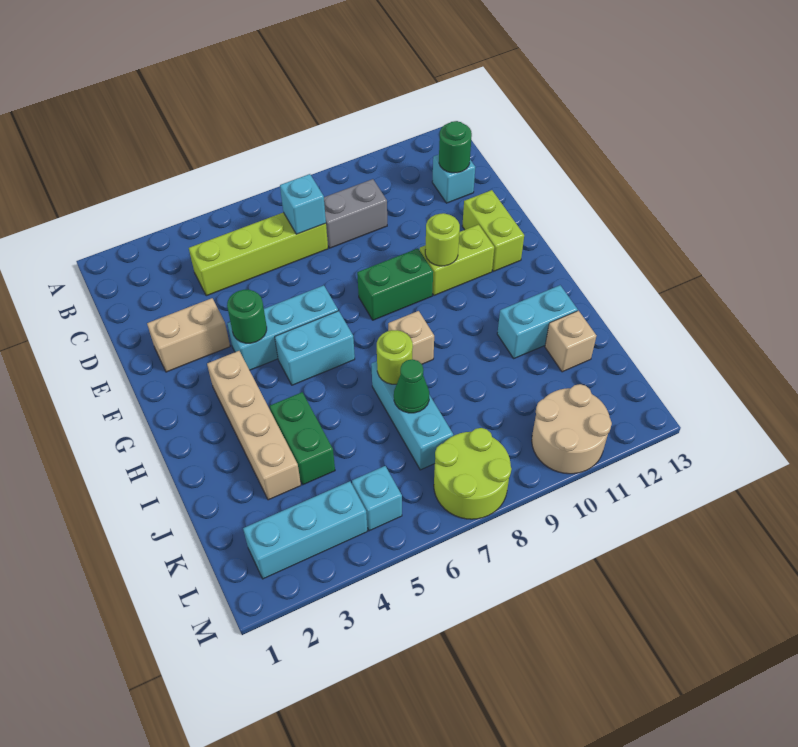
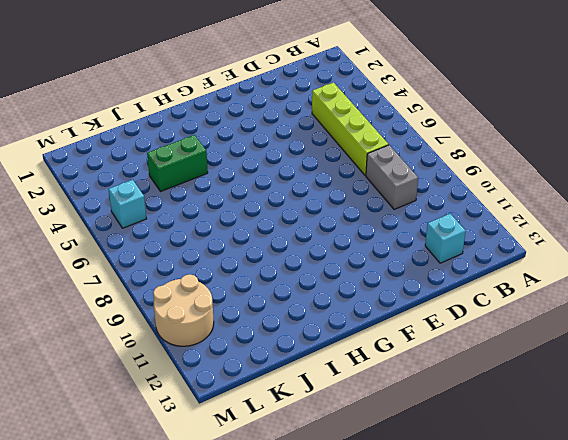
none -> tan 1x2 brick [147,298,230,372]
none -> lime 1x2 brick [462,190,524,271]
none -> cyan 1x3 brick [227,285,338,370]

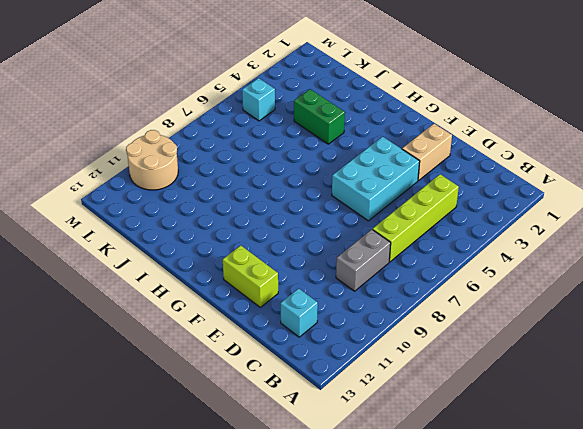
cyan 2x3 brick [332,137,420,221] -> cyan 1x3 brick [227,285,338,370]
none -> green 1x2 brick [357,248,433,320]
none -> lime 1x2 brick [420,225,494,295]
none -> tan 1x4 brick [207,351,301,500]

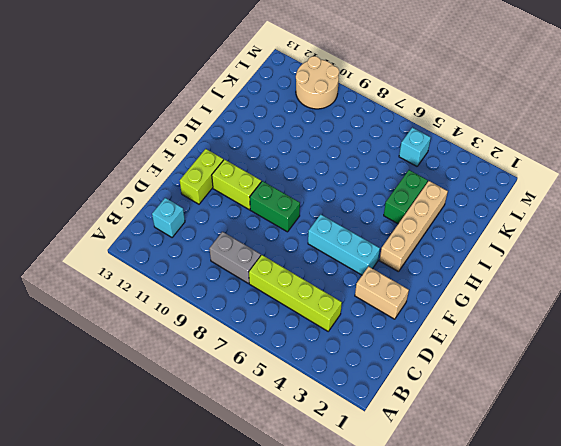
none -> cyan 1x2 brick [275,311,355,385]
none -> tan 1x1 brick [388,311,434,364]
none -> cyan 1x3 brick [371,361,453,470]

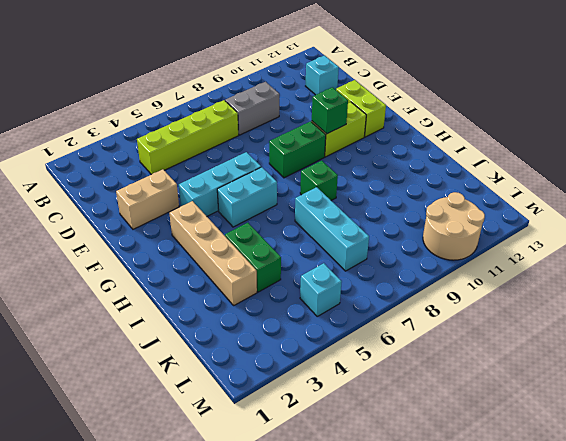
green 1x1 brick [312,87,348,134] -> lime 1x1 round brick [425,213,460,266]
green 1x1 brick [300,161,338,200] -> tan 1x1 brick [388,311,434,364]
none -> cyan 1x2 brick [497,285,578,358]
none -> tan 1x1 brick [545,311,596,372]
none -> cyan 1x3 brick [243,481,367,579]

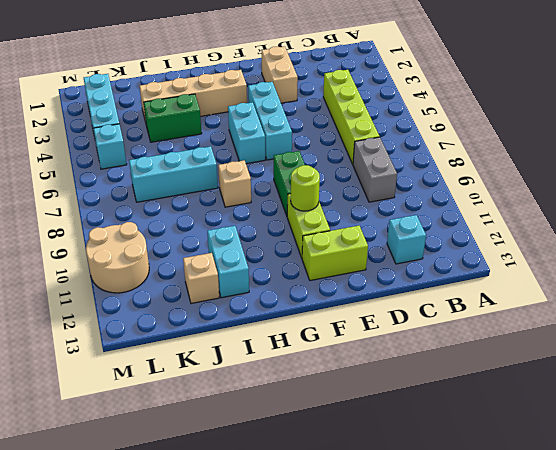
none -> lime 2x2 round brick [434,428,511,519]
none -> cyan 1x1 brick [280,174,326,234]
none -> green 1x1 round brick [439,121,472,173]

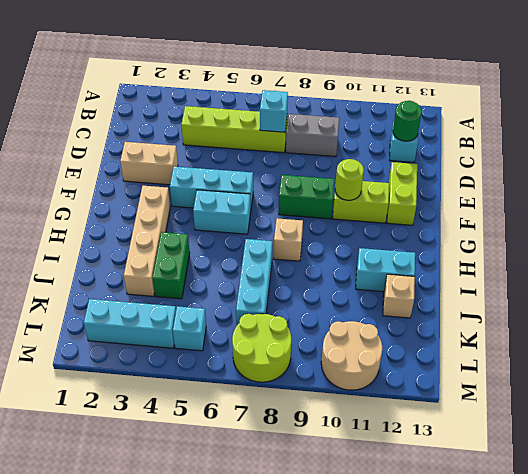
none -> green 1x1 round brick [227,290,267,343]
none -> lime 1x1 round brick [377,330,413,384]
none -> green 1x1 cone [394,359,429,413]

